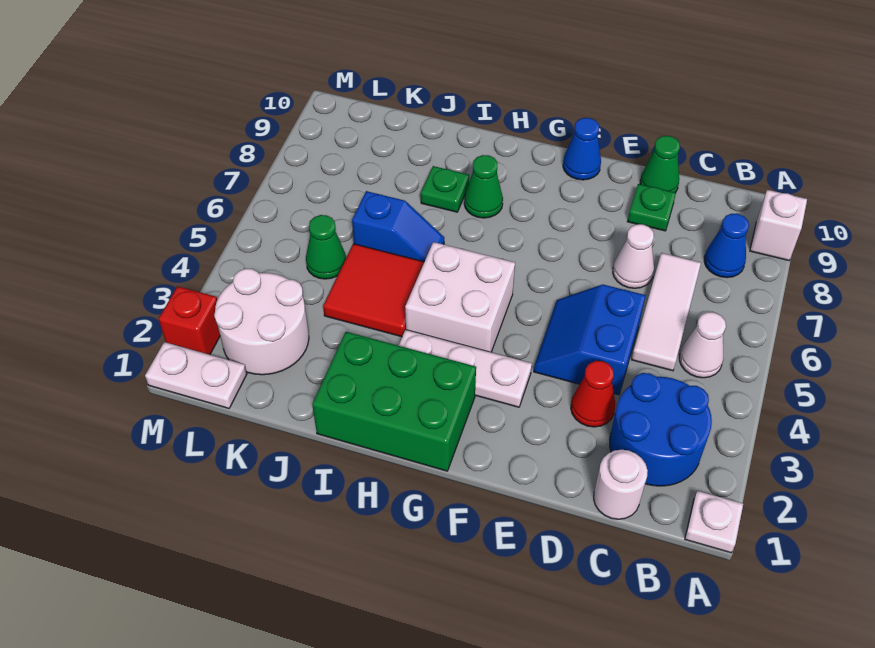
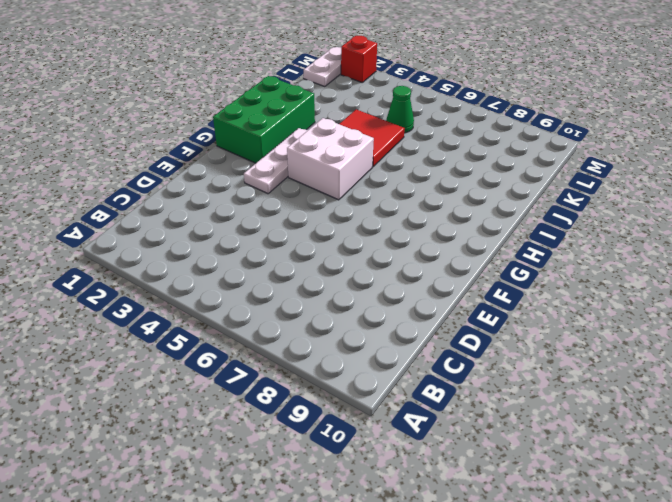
none -> white 1x1 plate [685,491,743,553]
none -> white 1x1 brick [750,190,807,261]
none -> blue 2x2 round brick [610,373,712,486]

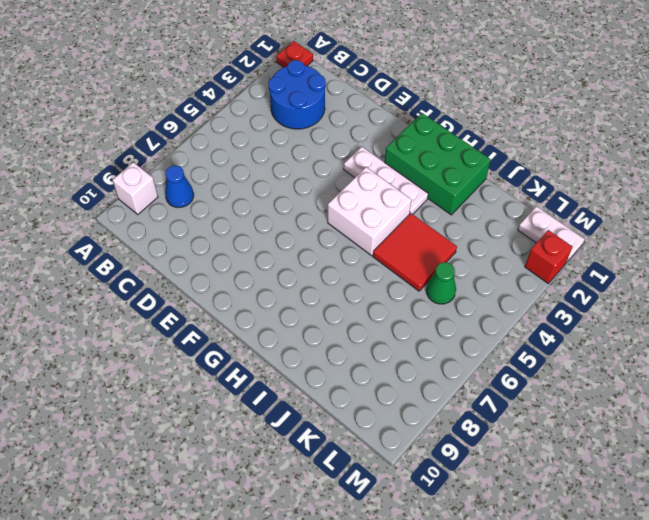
red 1x1 plate [276,41,313,67] -> white 1x1 plate [685,491,743,553]
none -> white 1x1 cone [679,312,726,378]
none -> white 1x1 round brick [594,450,648,519]
none -> white 1x3 tile [632,253,701,371]

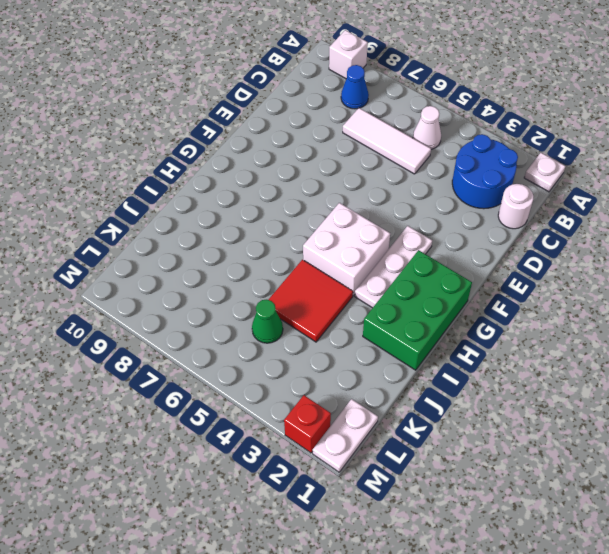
none -> red 1x1 cone [571,361,615,427]
none -> blue 2x2 slope [534,285,646,395]
none -> white 1x1 cone [613,224,654,288]

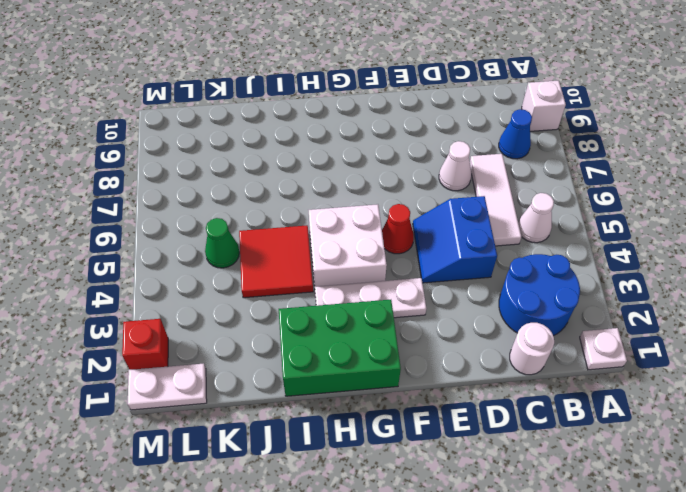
red 1x1 cone [382,204,414,254] -> red 1x1 cone moved to [571,361,615,427]
none -> green 1x1 plate [627,184,676,231]
none -> green 1x1 cone [640,136,680,193]
none -> blue 1x1 cone [563,118,601,180]

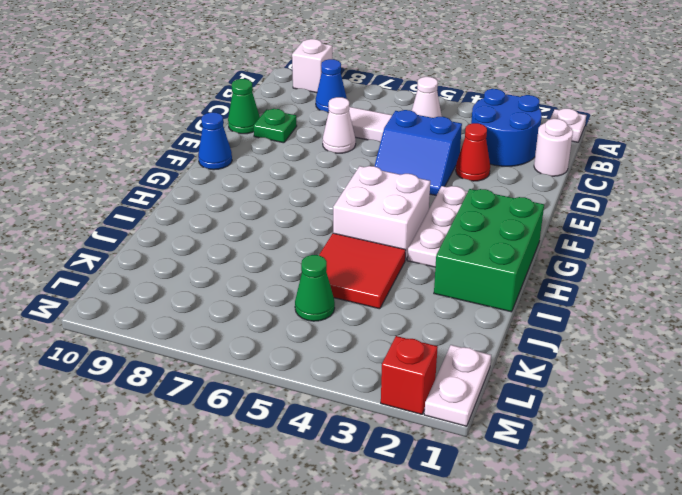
none -> green 1x1 cone [464,155,503,218]
none -> blue 1x2 slope [352,191,444,262]
none -> green 1x1 plate [421,166,469,212]

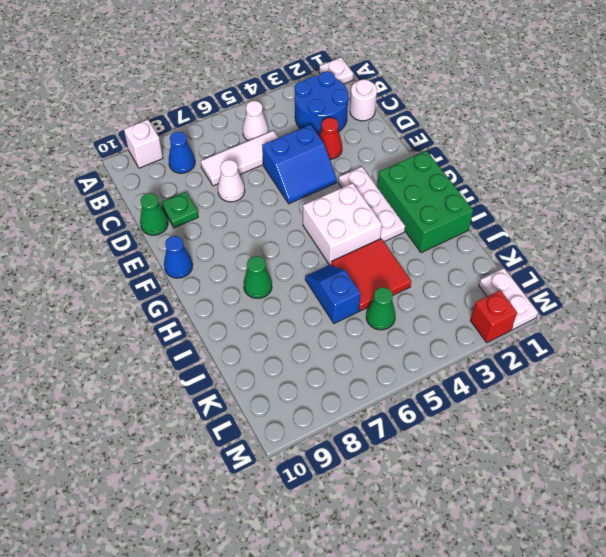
none -> green 1x1 plate [421,166,469,212]
none -> white 2x2 round brick [214,269,309,375]

